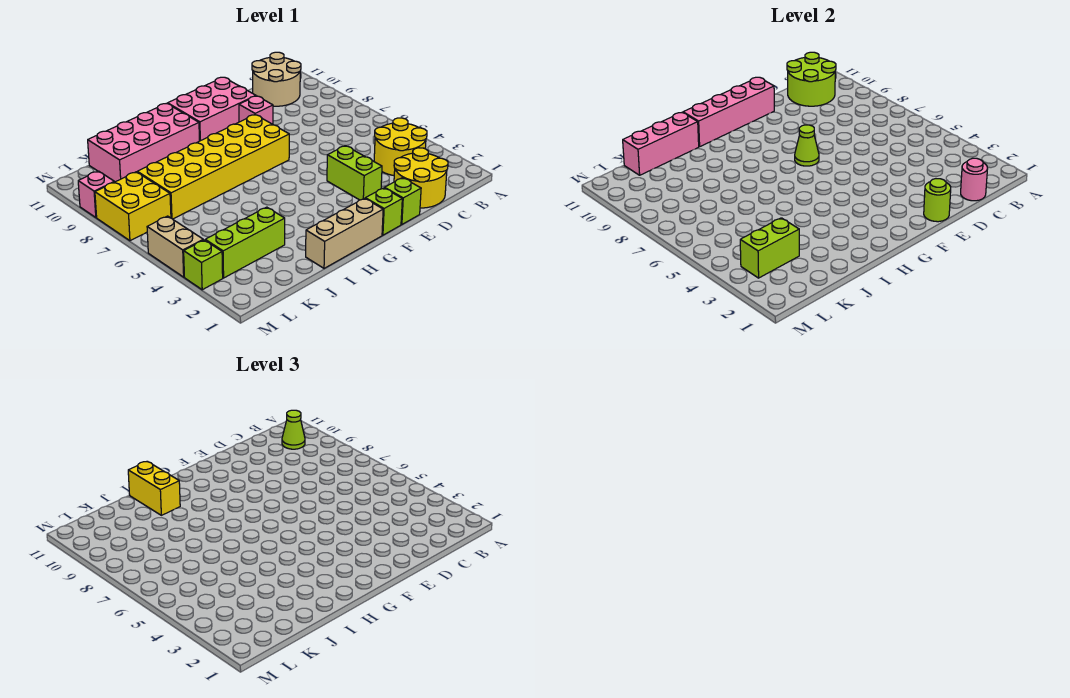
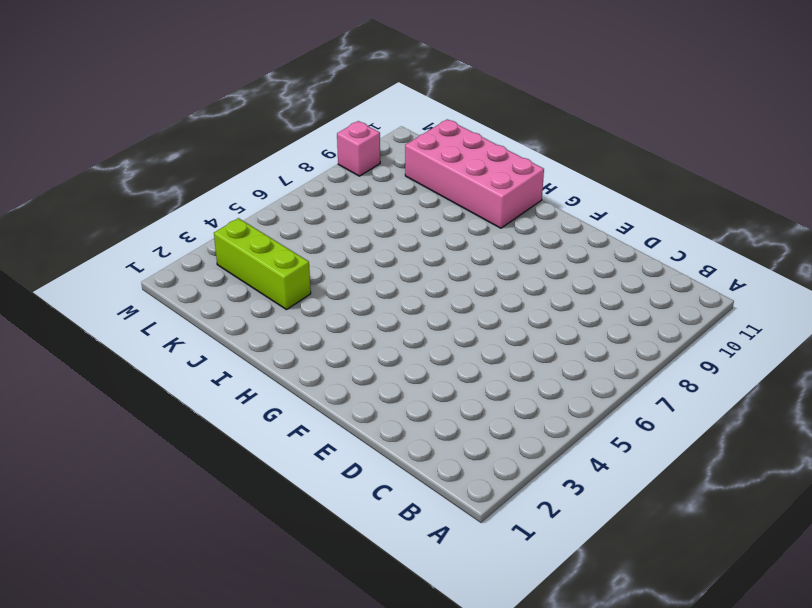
none -> yellow 2x2 round brick [374,118,427,175]
none -> tan 2x2 round brick [252,52,301,106]
none -> yellow 2x2 round brick [394,148,448,208]

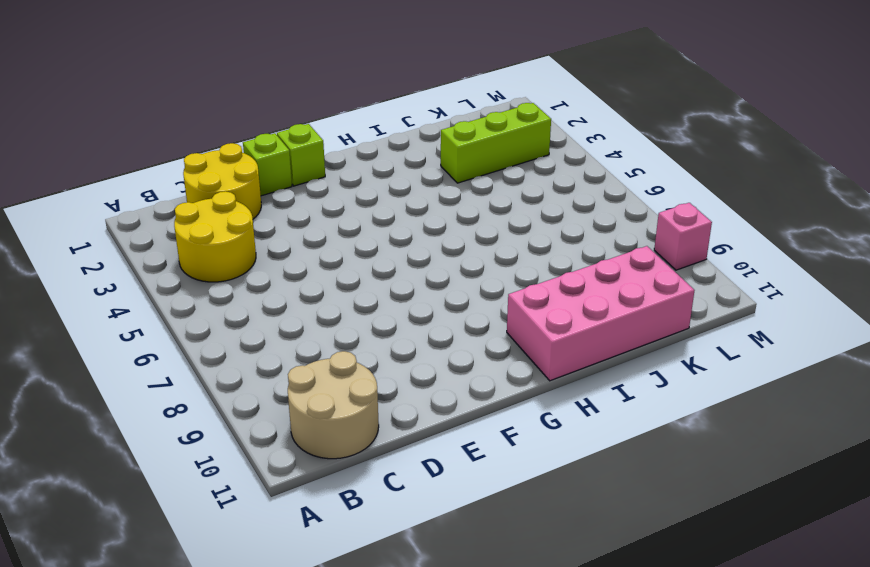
none -> lime 1x2 brick [327,146,382,200]
none -> pink 1x1 brick [239,96,273,124]
none -> pink 2x3 brick [168,77,256,141]

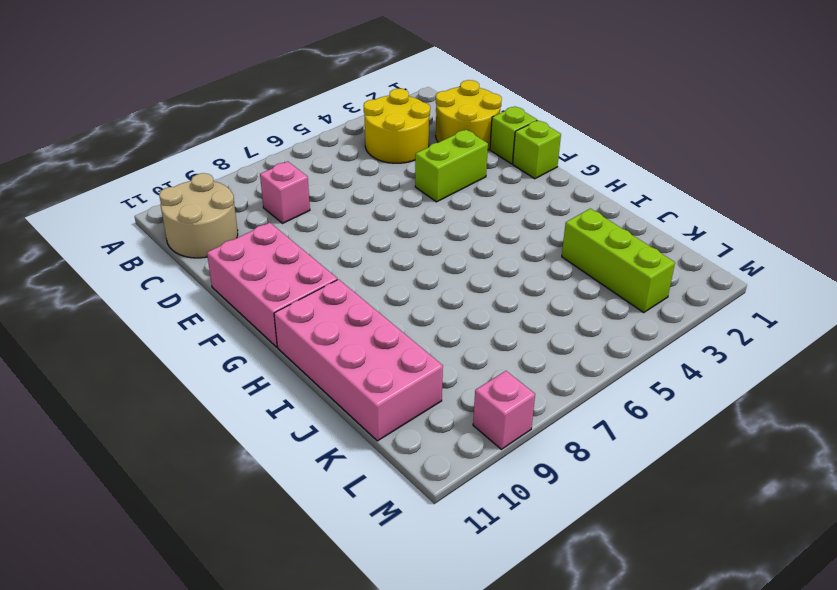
pink 1x1 brick [260,162,310,223] -> pink 1x1 brick moved to [239,96,273,124]
none -> yellow 2x6 brick [137,115,289,219]
none -> tan 1x3 brick [306,198,383,268]
none -> yellow 2x2 brick [95,172,171,241]

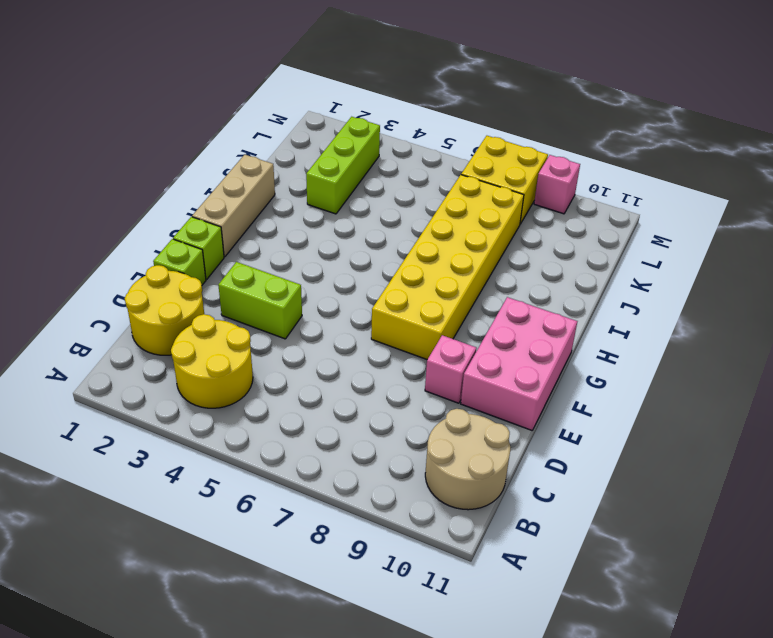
none -> pink 2x4 brick [88,103,199,182]
none -> lime 1x1 brick [184,240,223,290]
none -> tan 1x2 brick [147,216,203,277]

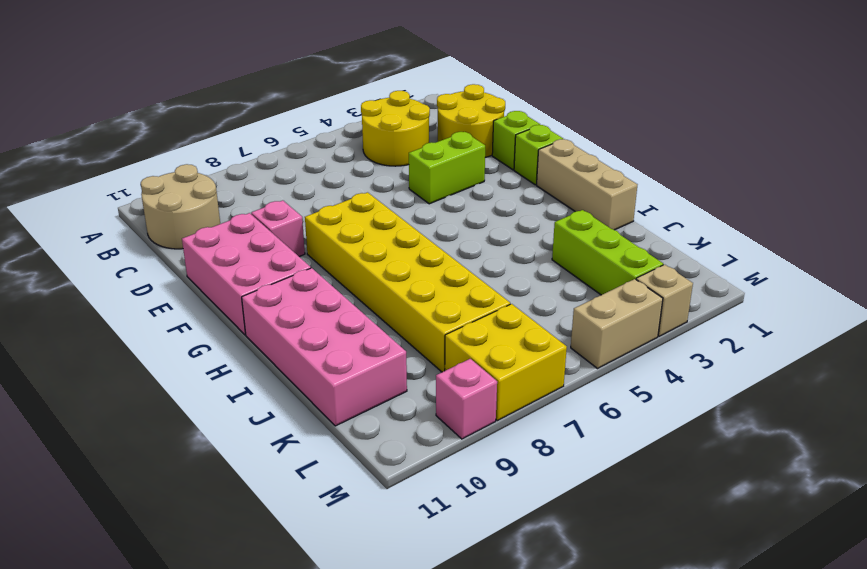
tan 1x1 brick [636,265,693,336] -> lime 1x1 brick [184,240,223,290]
none -> lime 2x2 round brick [787,52,836,106]
none -> pink 1x1 round brick [961,158,988,201]
none -> lime 1x1 round brick [924,179,951,222]

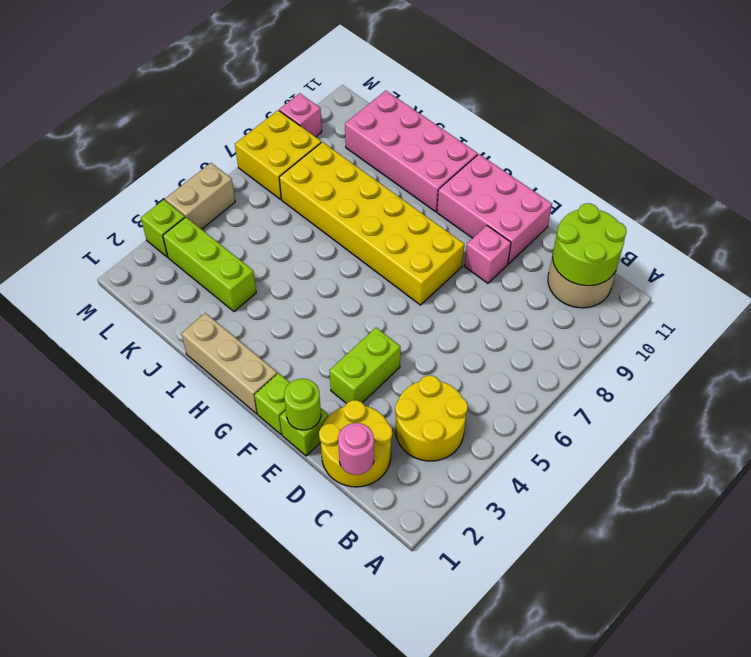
none -> pink 1x4 brick [683,77,774,147]
none -> lime 1x1 cone [795,125,819,166]
none -> pink 1x3 brick [623,113,699,175]

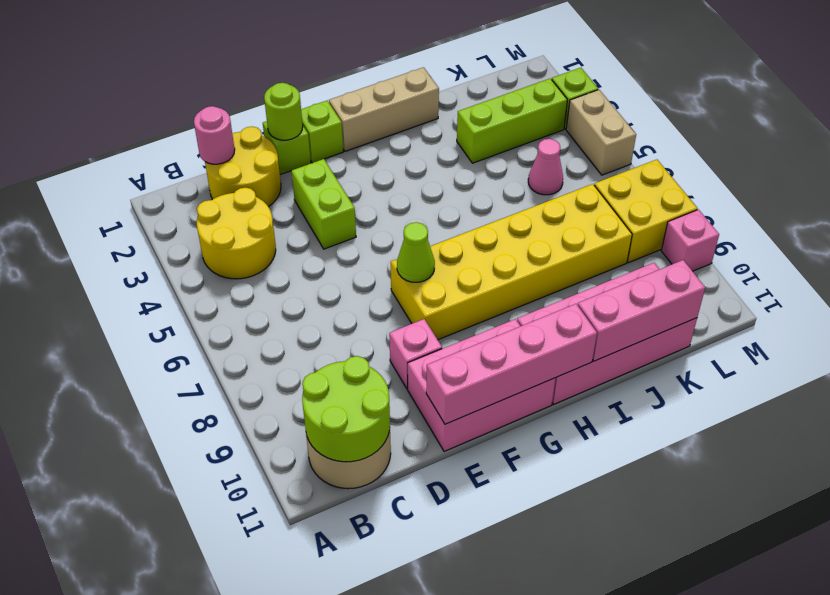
pink 1x1 cone [528,139,563,195] -> none
none -> lime 1x2 brick [740,218,799,278]
none -> lime 1x1 cone [282,410,305,449]
none -> yellow 1x2 brick [128,462,180,515]

